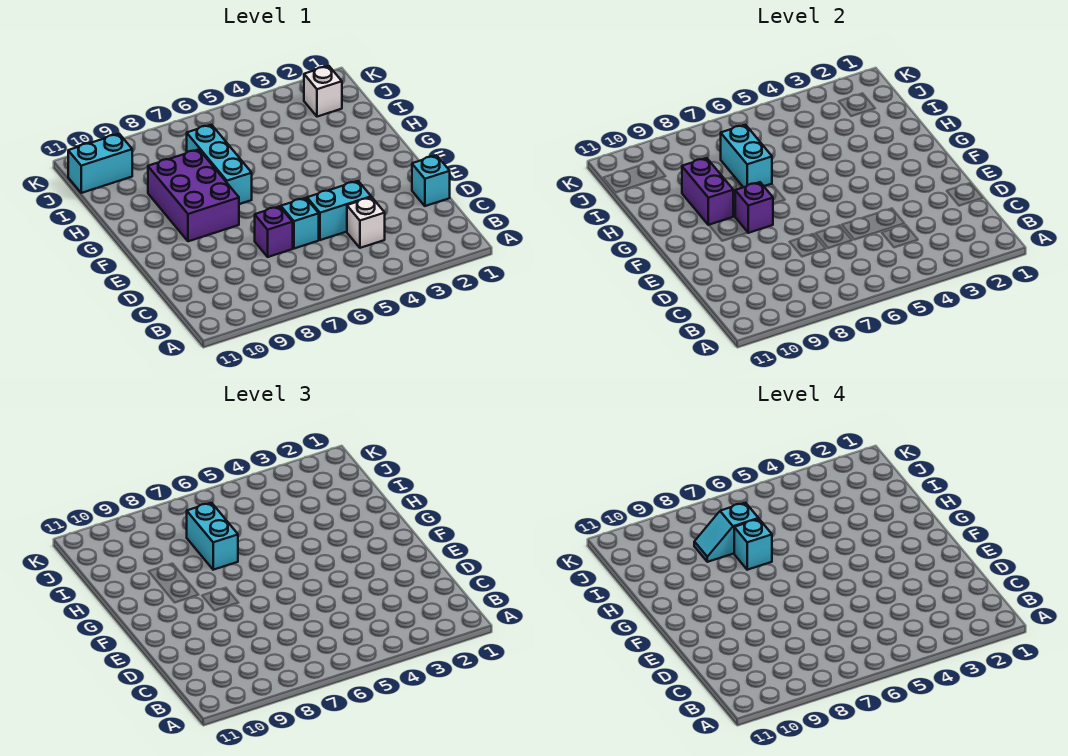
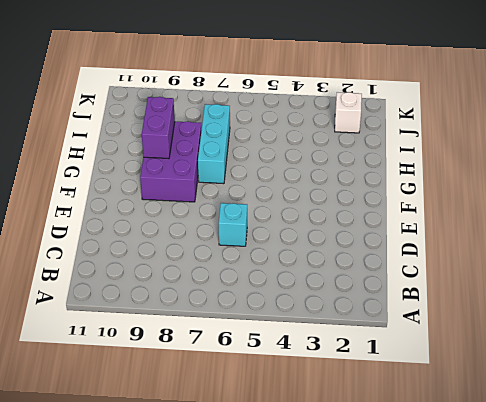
none -> white 1x1 brick [347,197,385,248]
none -> cyan 1x1 brick [412,155,450,206]
none -> cyan 1x2 brick [307,181,371,240]

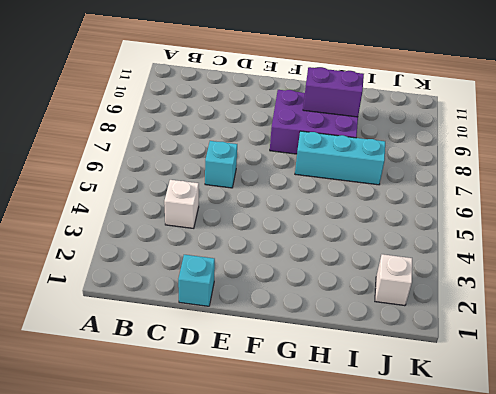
none -> cyan 1x2 brick [307,181,371,240]
none -> purple 1x1 brick [255,206,293,257]
none -> cyan 1x2 brick [68,134,132,193]

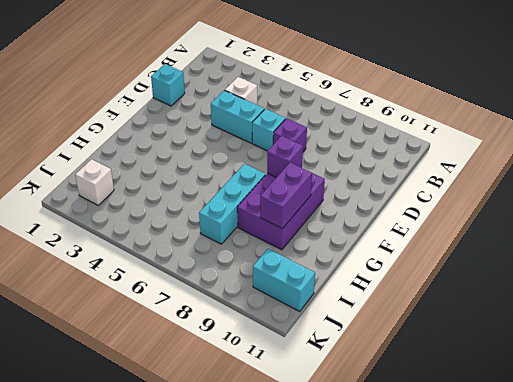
none -> cyan 1x2 brick [721,125,772,187]
none -> cyan 1x2 brick [187,503,238,570]
none -> cyan 1x1 brick [734,519,772,570]

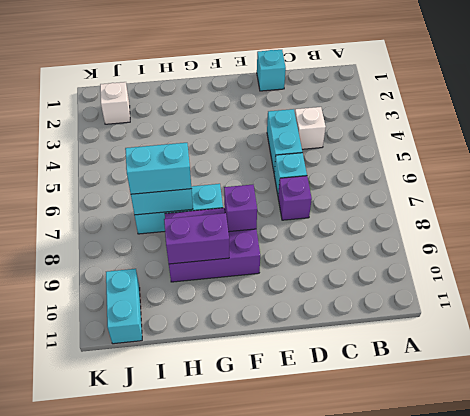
none -> cyan 1x1 brick [734,519,772,570]
none -> cyan 1x2 slope [694,503,759,562]

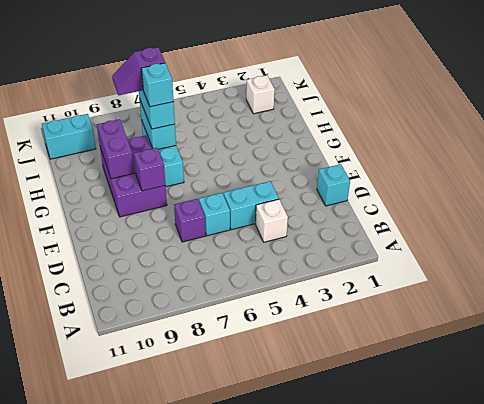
purple 1x2 slope [112,47,165,95] -> cyan 1x2 slope [694,503,759,562]

